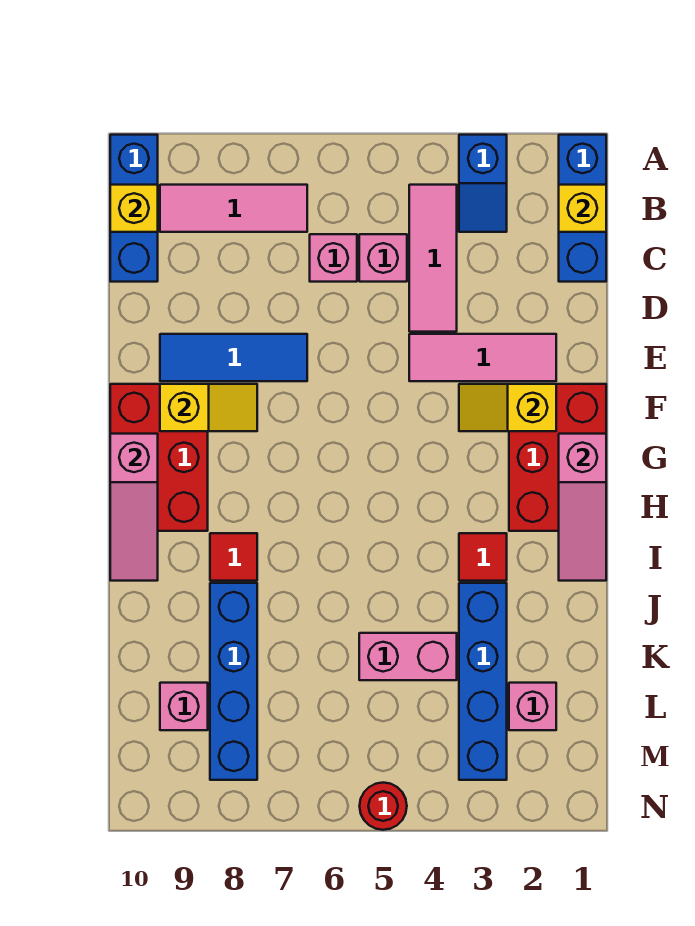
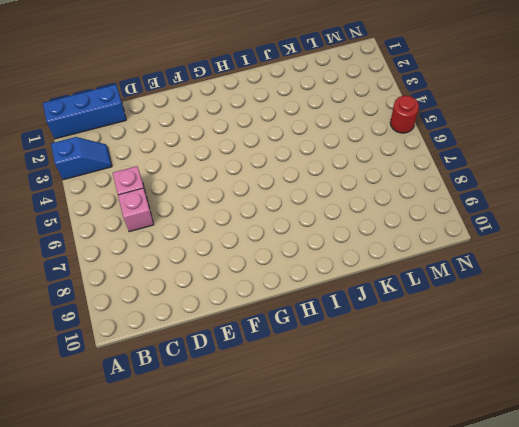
none -> blue 1x3 brick [110,135,158,282]
none -> pink 1x3 tile [409,185,457,332]
none -> pink 1x3 tile [160,185,307,232]

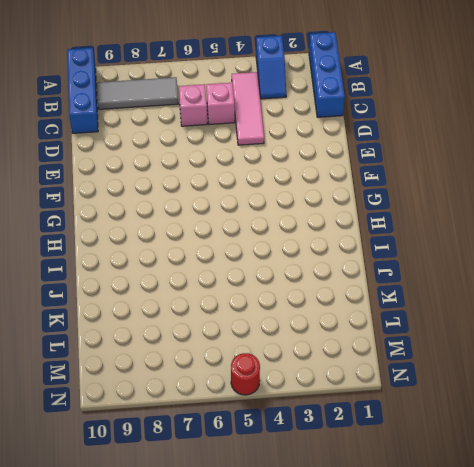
grey 1x3 tile [97,77,178,109] -> pink 1x3 tile [160,185,307,232]
none -> pink 1x3 tile [409,334,556,381]
none -> blue 1x3 tile [160,334,307,381]
none -> red 2x3 brick [509,384,606,531]

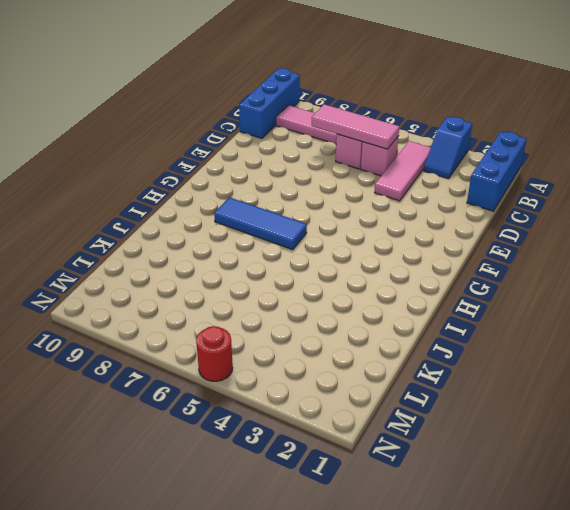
pink 1x3 tile [312,104,399,149] -> pink 1x3 tile moved to [409,334,556,381]
blue 1x3 tile [214,197,307,250] -> blue 1x3 tile moved to [160,334,307,381]
none -> red 2x3 brick [509,384,606,531]
none -> red 2x3 brick [110,384,208,531]
none -> red 1x1 tile [459,533,507,581]

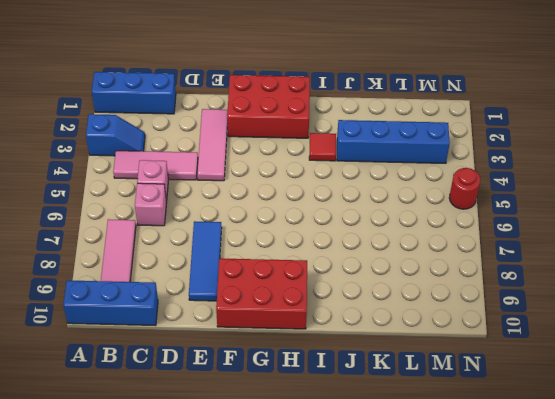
none -> red 1x1 tile [210,533,257,581]
none -> blue 1x4 brick [210,583,257,780]
none -> pink 1x2 brick [359,633,457,680]

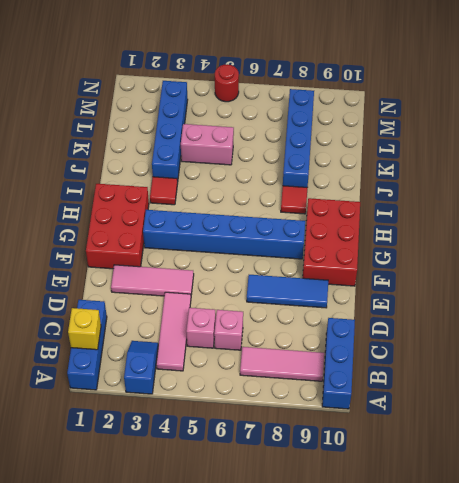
blue 1x6 brick [143,210,305,259] -> none
none -> pink 1x1 brick [509,683,556,730]
none -> pink 1x1 brick [160,683,208,730]
none -> yellow 1x1 brick [110,185,158,232]

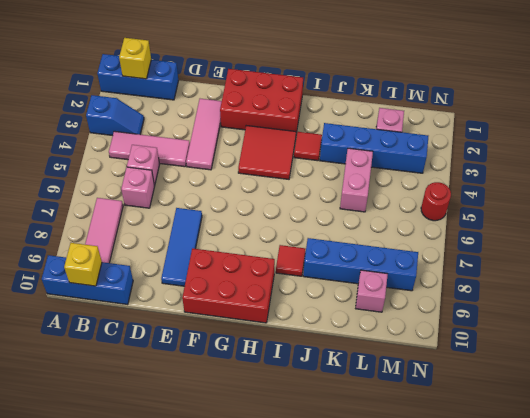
red 2x2 tile [238,126,296,179] -> none
none -> yellow 1x2 slope [459,384,556,431]
none -> yellow 1x2 slope [160,384,257,431]
none -> pink 1x3 slope [559,434,606,581]

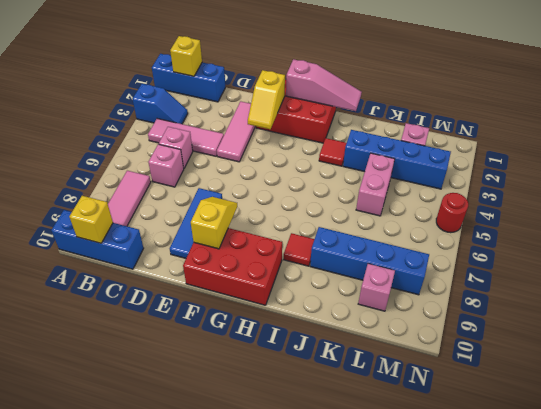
none -> pink 1x3 slope [110,434,158,581]

